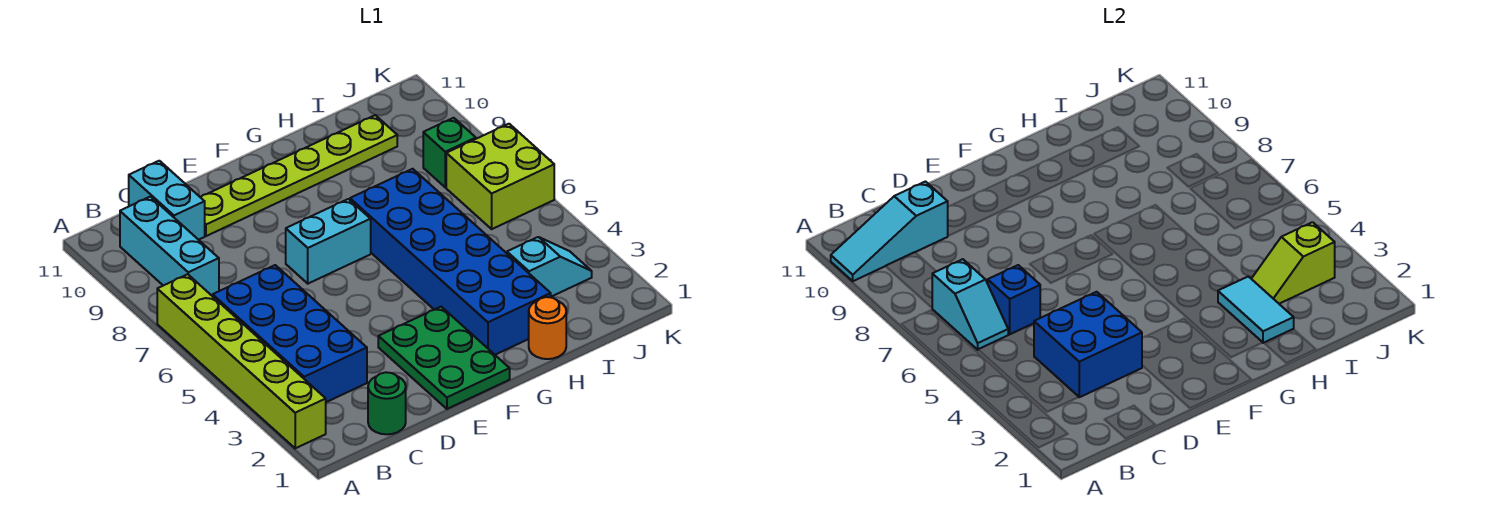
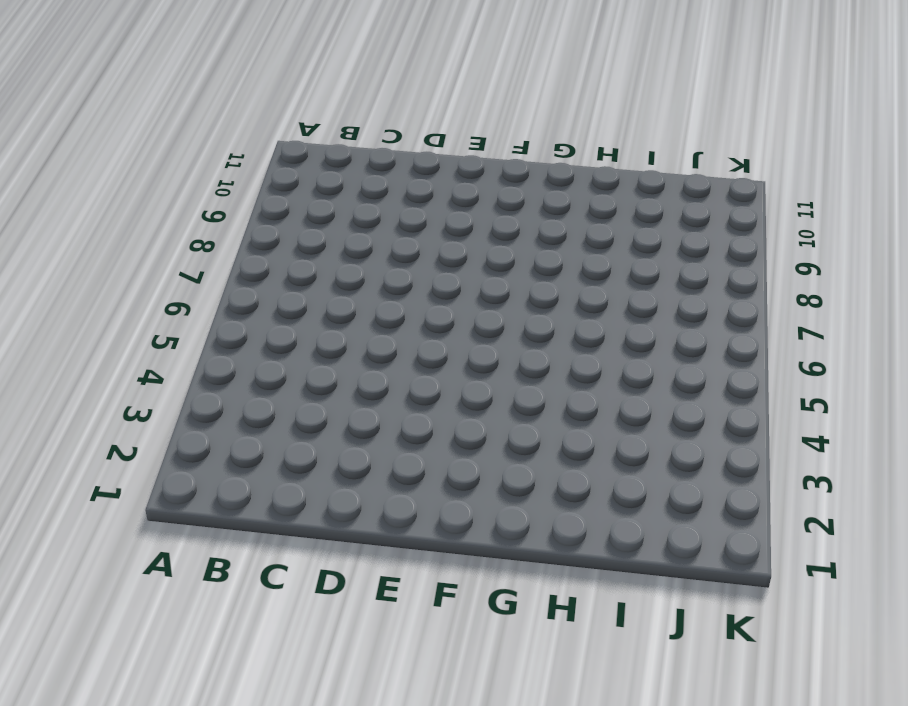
none -> lime 1x6 brick [157,274,326,448]
none -> blue 2x4 brick [213,265,367,402]
none -> cyan 1x3 brick [120,197,219,296]

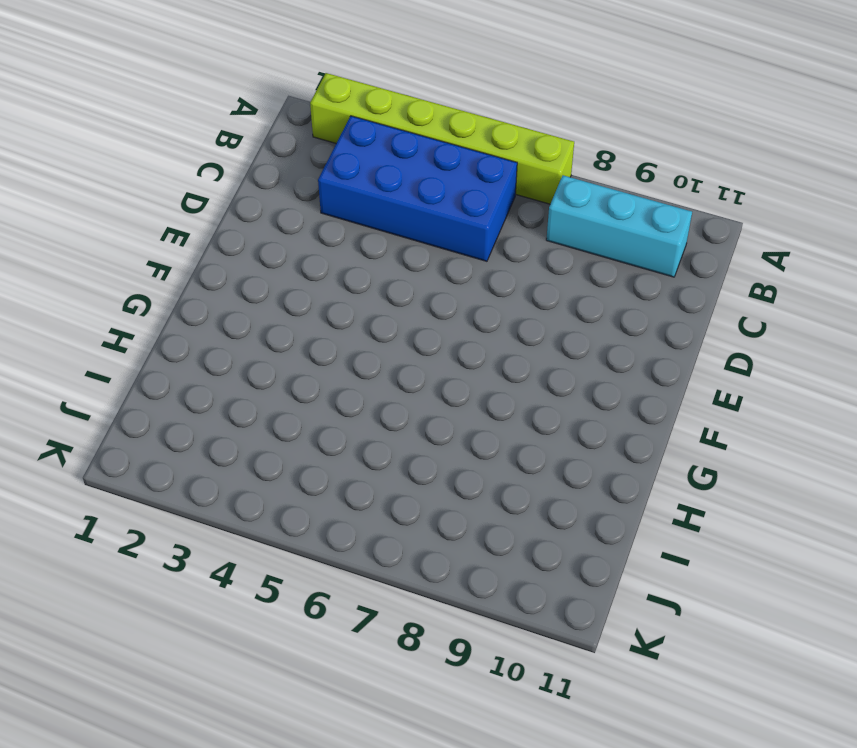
none -> green 1x1 round brick [368,372,406,434]
none -> cyan 1x2 brick [129,161,205,240]
none -> lime 1x6 plate [201,115,397,236]

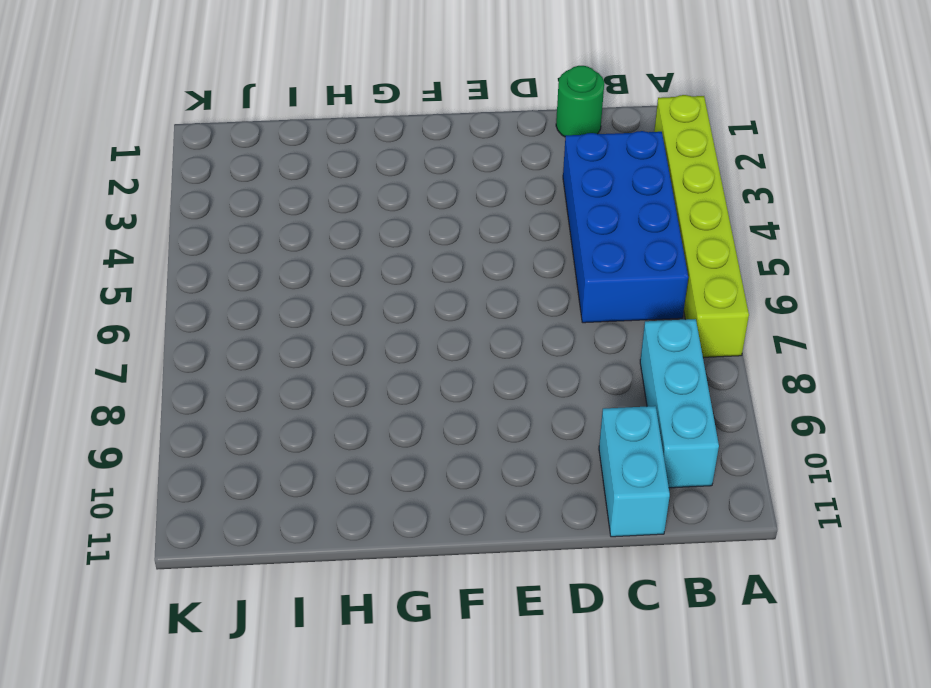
none -> lime 1x6 plate [201,115,397,236]
none -> green 2x3 plate [378,307,510,409]
none -> cyan 1x2 brick [286,199,371,284]

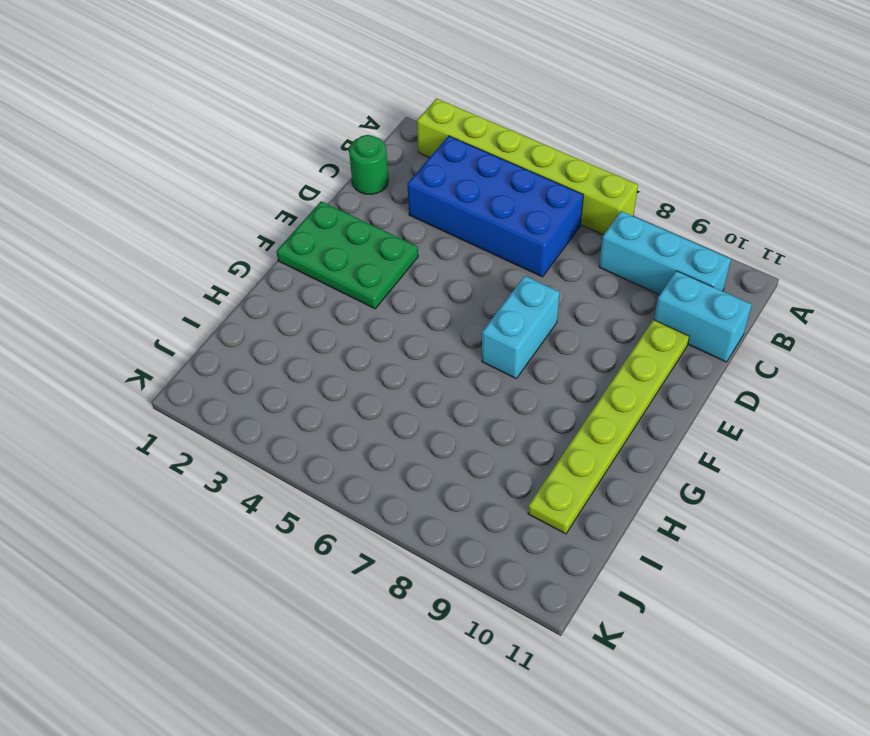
none -> blue 2x6 brick [350,169,551,355]
none -> orange 1x1 round brick [529,297,566,359]
none -> cyan 1x2 slope [507,237,592,297]

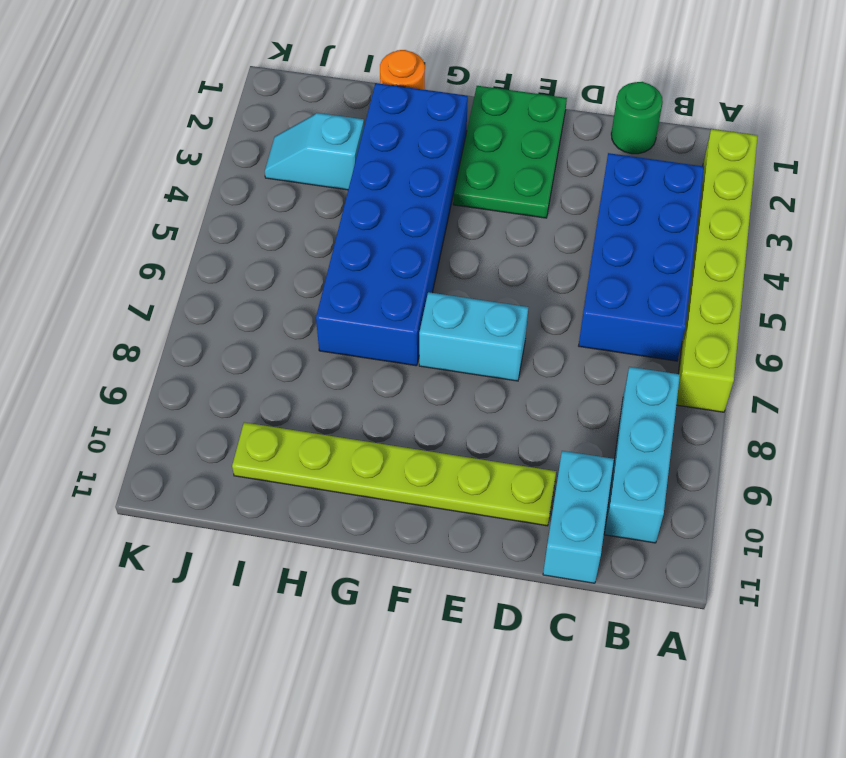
none -> lime 2x2 brick [446,124,554,229]
none -> green 1x1 brick [423,118,476,187]
none -> cyan 1x3 slope [831,182,948,281]

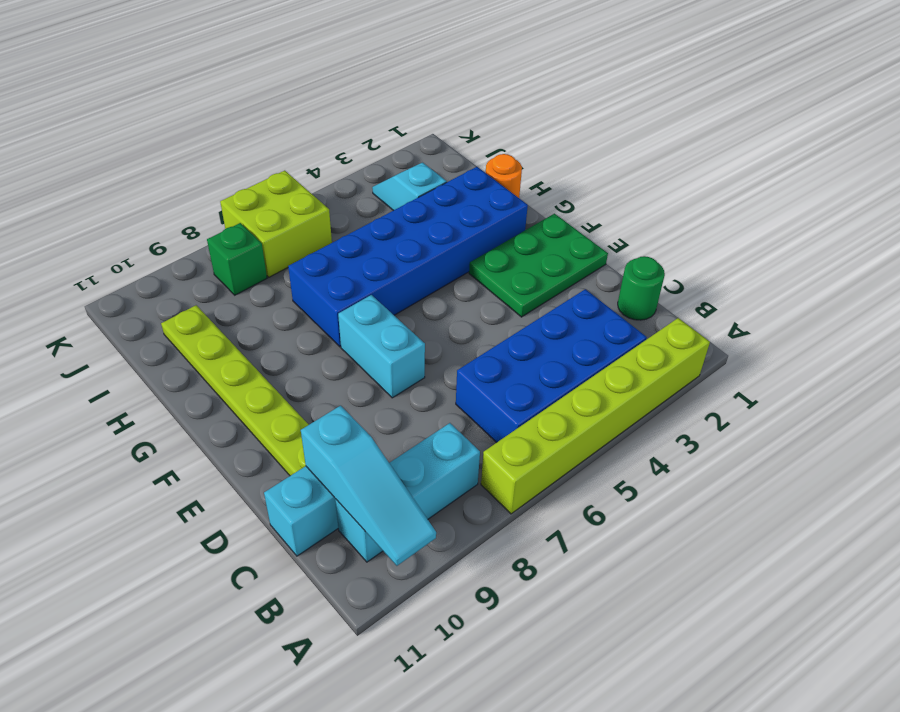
none -> cyan 1x2 slope [932,259,1008,350]
none -> blue 2x2 brick [1034,292,1142,397]
none -> blue 1x1 brick [988,265,1040,334]

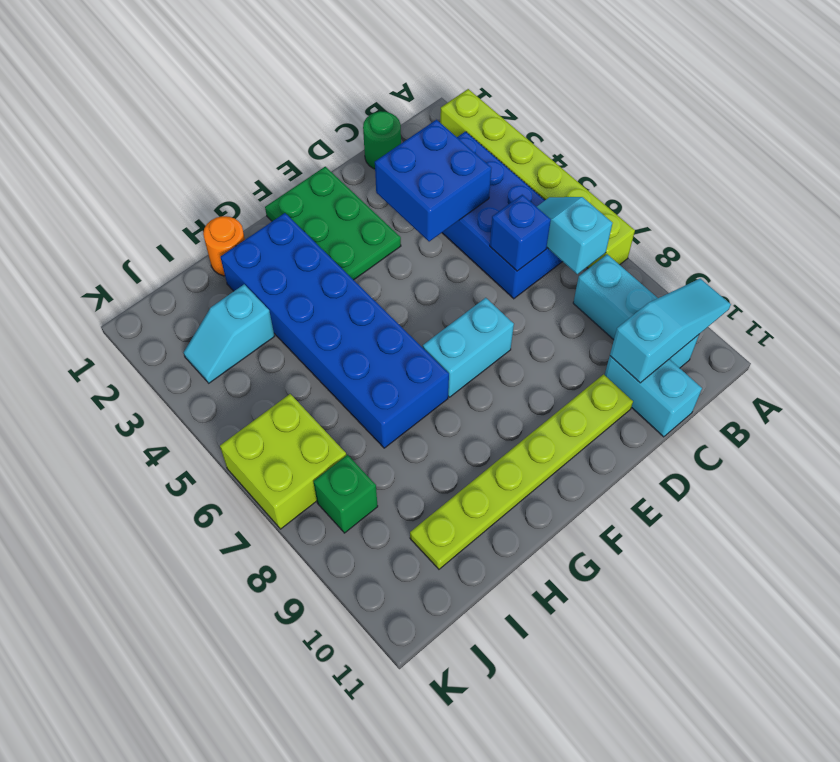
none -> cyan 1x2 tile [1218,276,1294,343]
none -> lime 1x2 slope [1252,222,1335,304]

